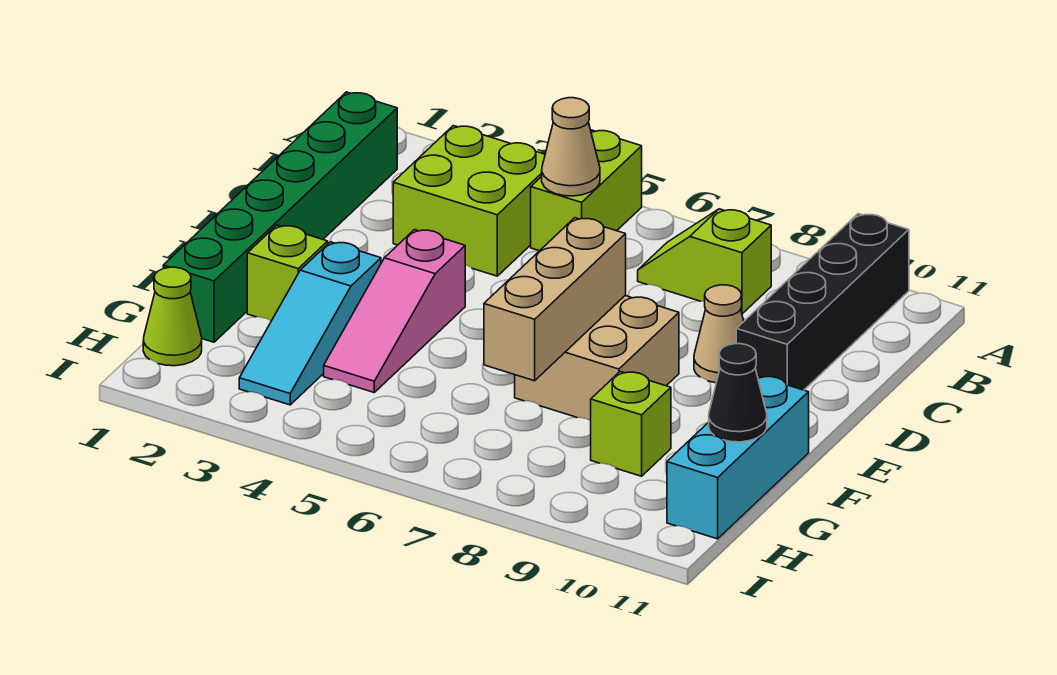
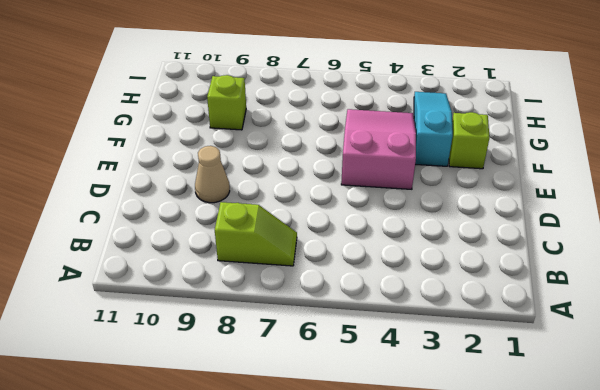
pink 2x3 slope [341,109,416,189] -> pink 1x3 slope [324,230,465,392]
none -> lime 1x2 brick [531,130,642,251]
none -> black 1x4 brick [736,214,909,390]
none -> green 1x6 brick [163,92,397,342]

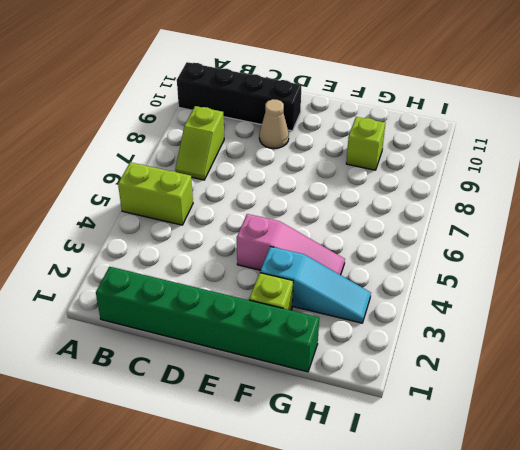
none -> lime 2x2 brick [393,126,545,276]
none -> tan 2x2 brick [515,296,679,421]
none -> cyan 1x3 brick [667,376,809,539]

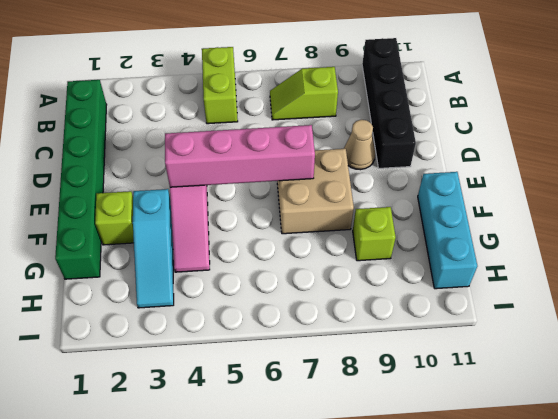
pink 1x4 brick [165,125,315,187] -> tan 1x3 brick [484,218,626,381]
none -> lime 2x2 brick [393,126,545,276]
none -> lime 1x1 cone [143,267,202,366]
none -> tan 1x1 cone [542,98,600,196]

